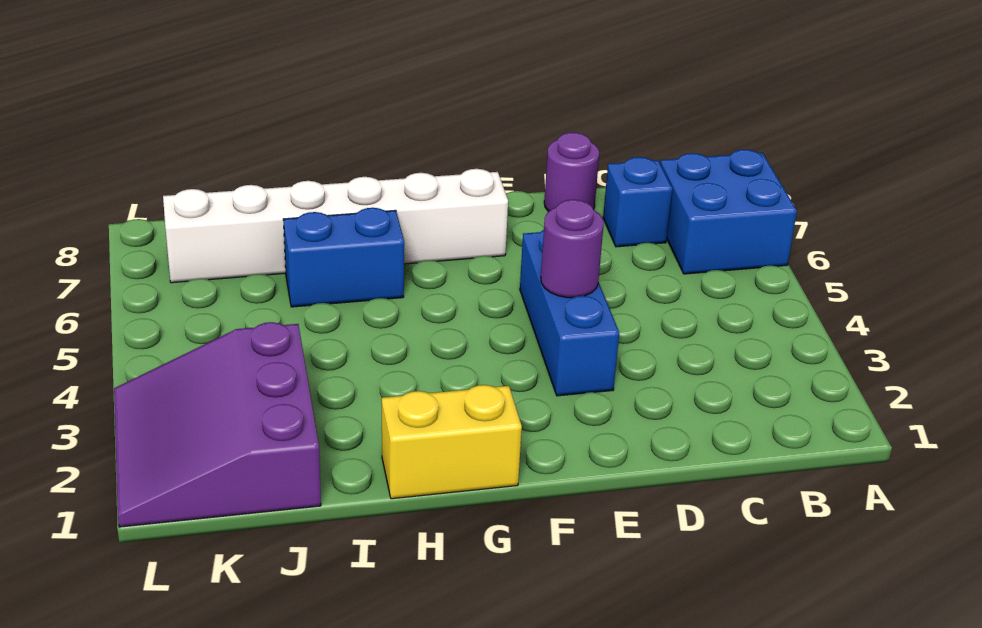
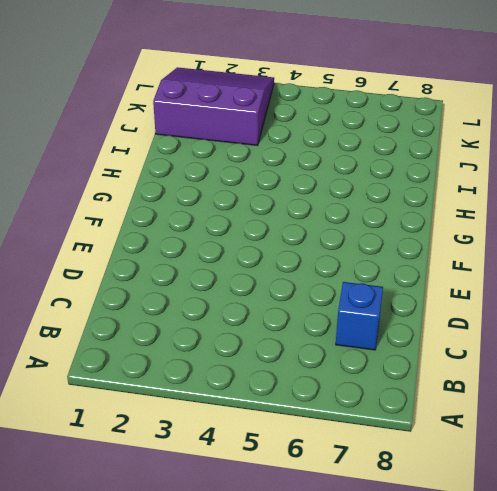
none -> blue 2x2 brick [661,150,797,274]
none -> purple 1x1 round brick [544,132,599,211]

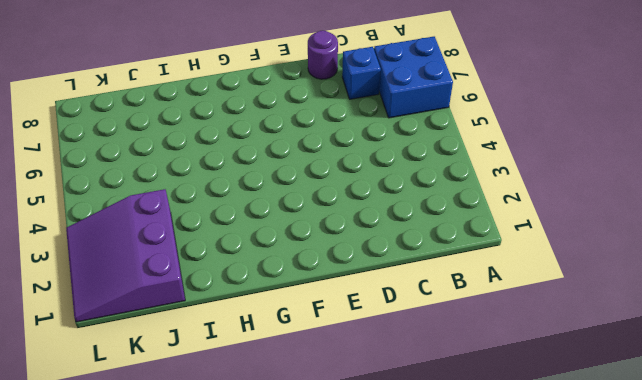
none -> blue 1x3 brick [520,230,619,396]
none -> white 1x6 brick [163,169,508,283]

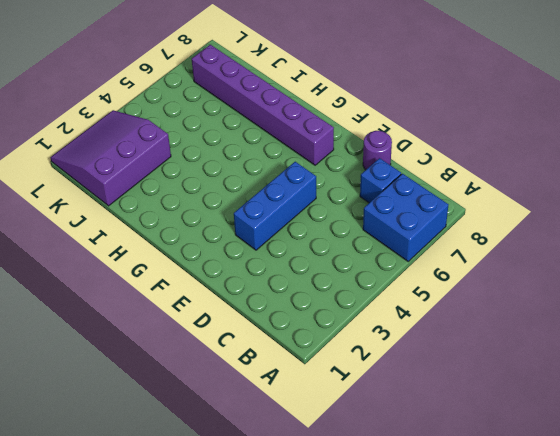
purple 1x6 brick [192,45,334,165] -> white 1x6 brick [163,169,508,283]
none -> yellow 1x2 brick [382,385,522,499]
none -> blue 1x2 brick [283,208,404,307]

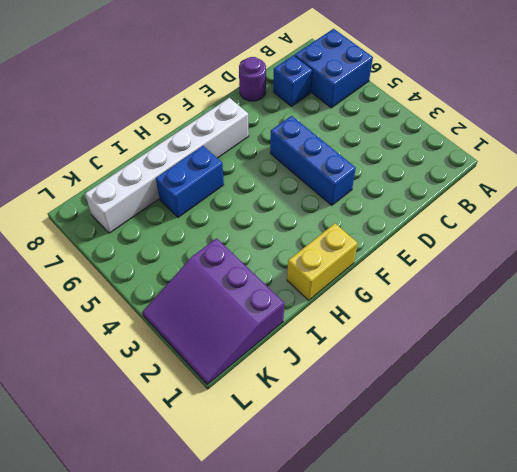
none -> purple 1x1 round brick [541,200,604,298]

